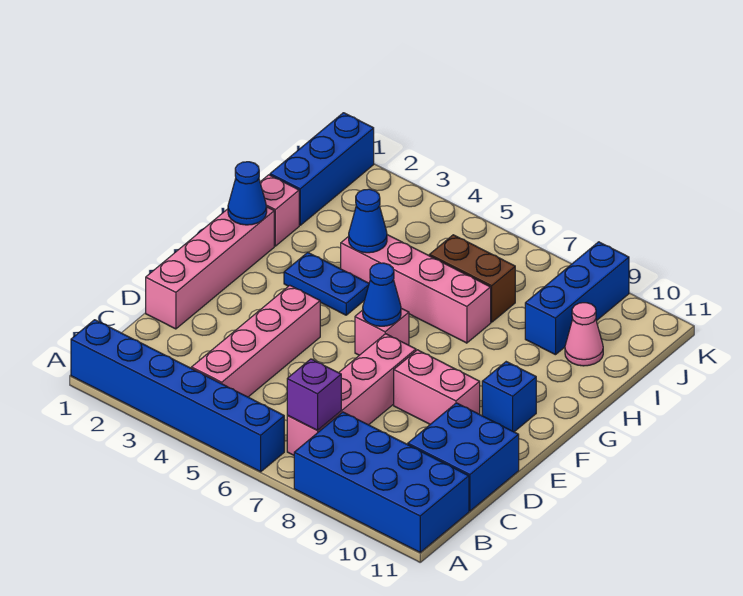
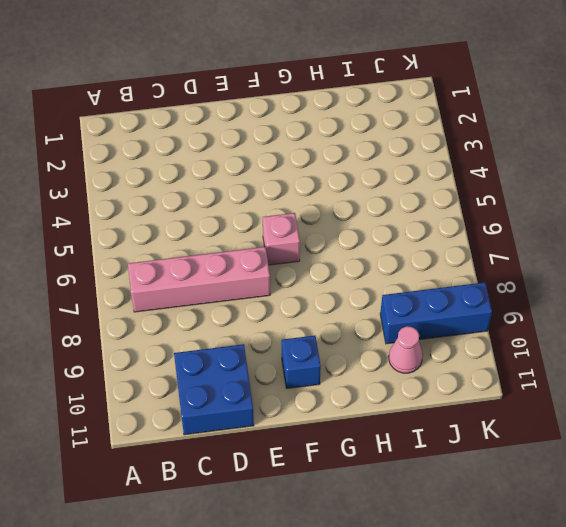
none -> blue 1x6 brick [71,320,284,472]
none -> blue 2x4 brick [294,412,469,552]
none -> pink 1x4 brick [191,285,320,397]

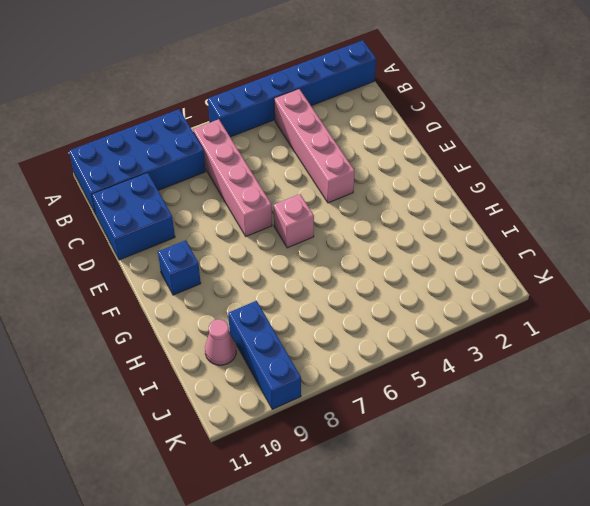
none -> pink 1x4 brick [146,207,274,329]
none -> pink 1x2 brick [394,350,480,424]
none -> blue 1x2 plate [284,252,369,315]

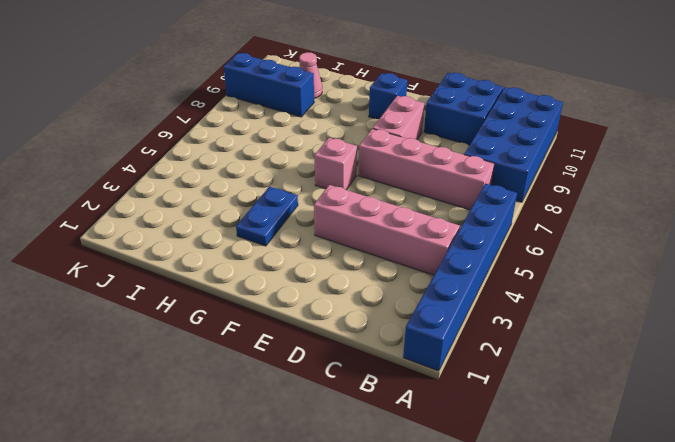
none -> pink 1x4 brick [146,207,274,329]
none -> pink 1x1 brick [260,175,299,246]
none -> pink 1x4 brick [341,235,491,343]

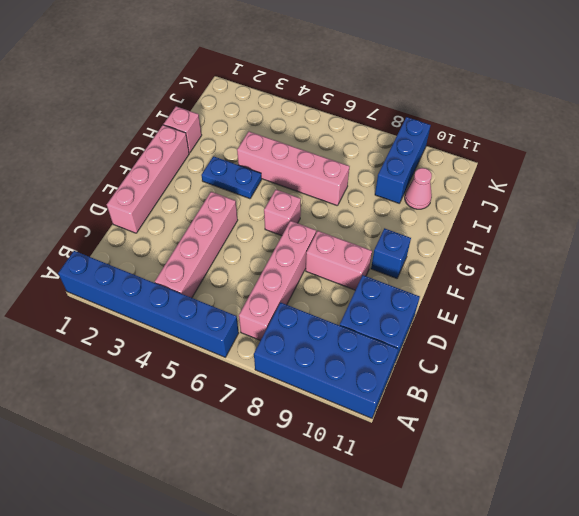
none -> blue 1x3 brick [270,113,374,225]
none -> brown 1x2 brick [429,235,515,322]
none -> purple 1x1 brick [287,359,341,430]

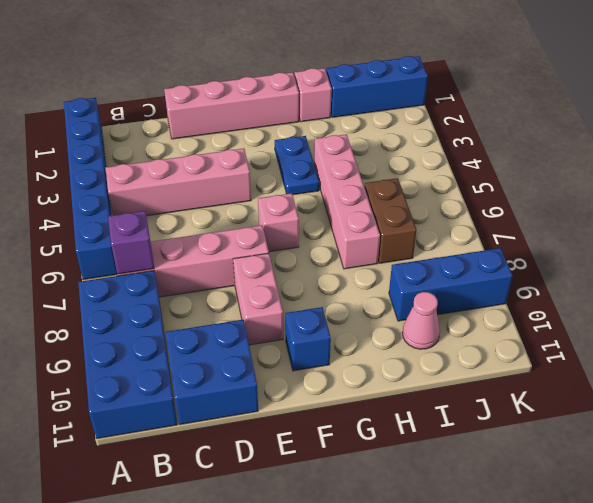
none -> blue 1x1 cone [363,263,401,326]
none -> blue 1x1 cone [228,162,267,225]
none -> blue 1x1 cone [349,189,387,253]

